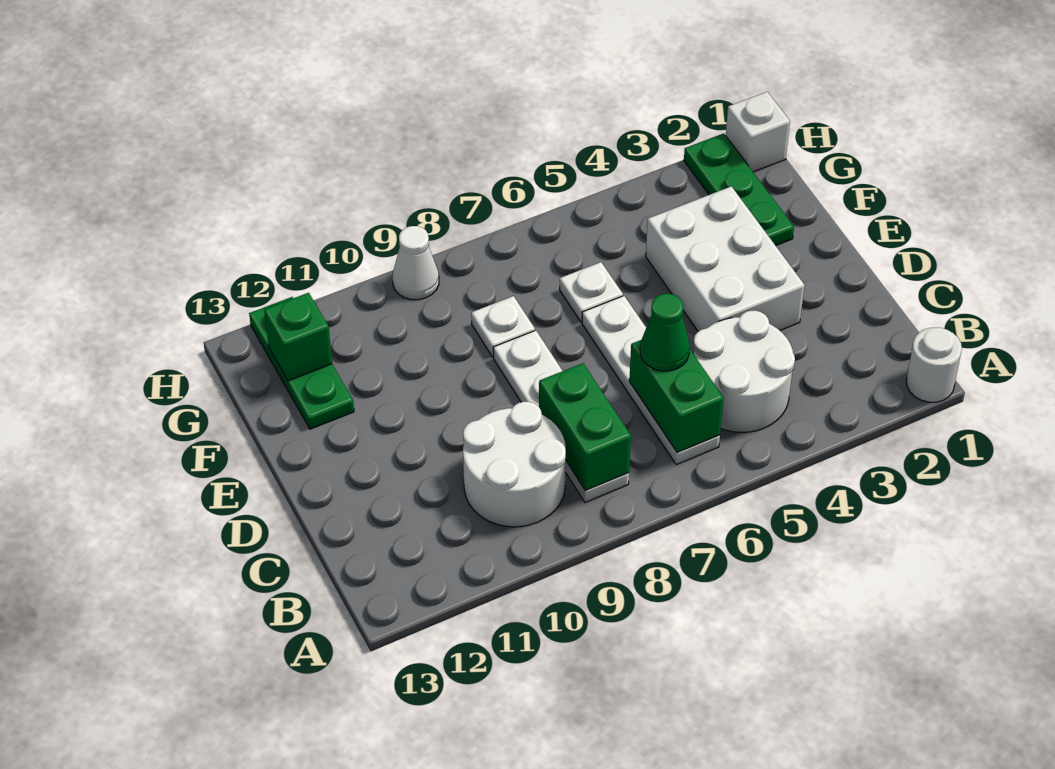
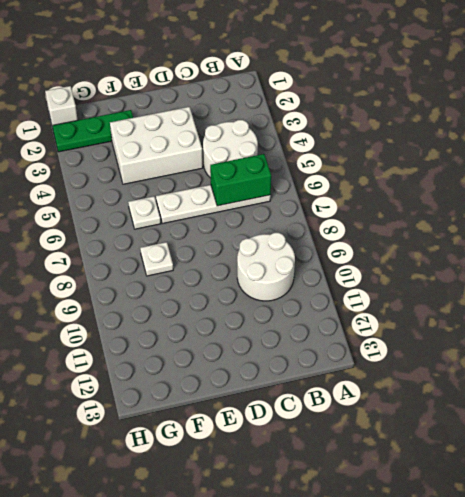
none -> white 1x1 round brick [906,328,962,402]
none -> white 1x4 plate [493,330,629,503]
none -> green 1x3 plate [249,297,354,429]

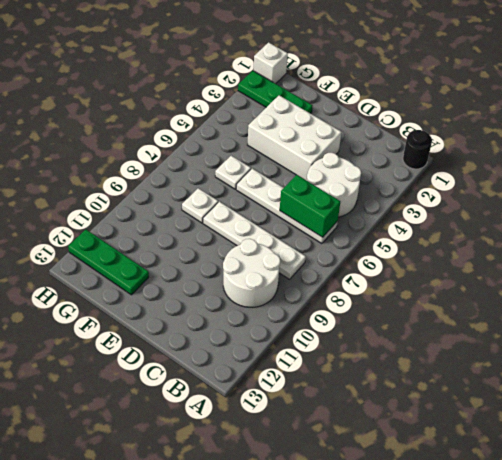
black 1x1 round brick [403,130,432,169] -> white 1x1 round brick [906,328,962,402]
none -> white 1x1 cone [393,226,439,300]
none -> green 1x2 brick [539,363,631,490]
none -> green 1x1 brick [264,293,332,381]

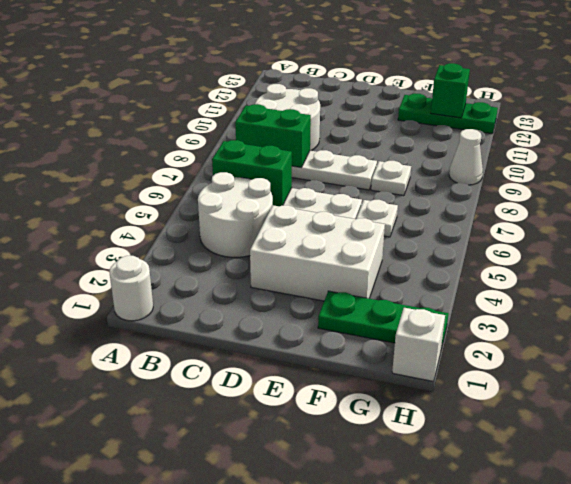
none -> green 1x1 cone [640,294,690,371]

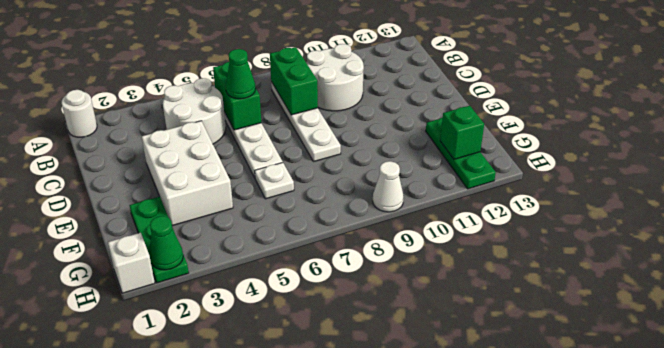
green 1x1 cone [149,216,183,270] -> none
none -> white 1x1 plate [471,296,535,357]

